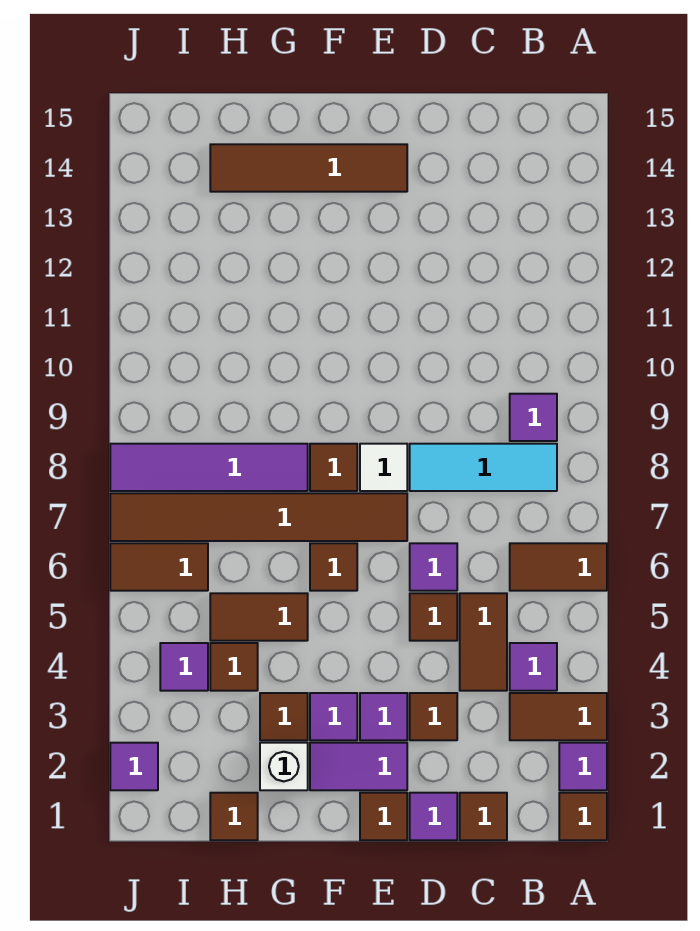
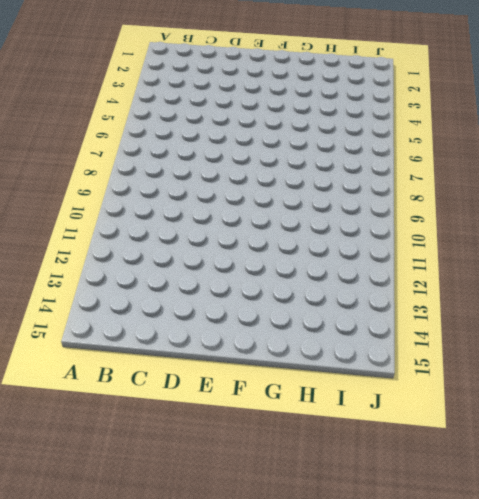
none -> brown 1x1 tile [559,793,607,840]
none -> purple 1x1 tile [559,743,607,790]
none -> brown 1x2 tile [510,693,607,740]
none -> brown 1x2 tile [510,543,607,591]

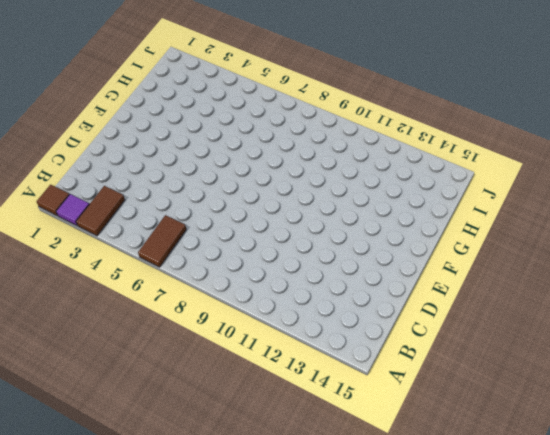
none -> purple 1x1 tile [510,643,557,691]
none -> cyan 1x3 tile [410,444,557,491]
none -> purple 1x1 tile [510,394,557,441]
none -> brown 1x1 tile [460,793,507,840]

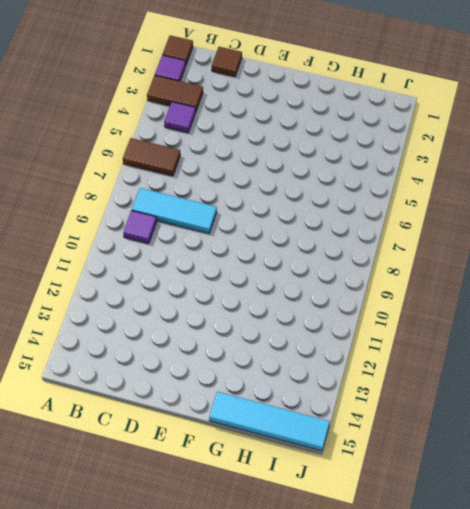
cyan 1x4 tile [209,392,330,451] -> none
none -> brown 1x2 tile [460,593,507,691]
none -> purple 1x1 tile [410,793,457,840]
none -> brown 1x1 tile [410,693,457,740]
none -> brown 1x1 tile [410,593,457,641]

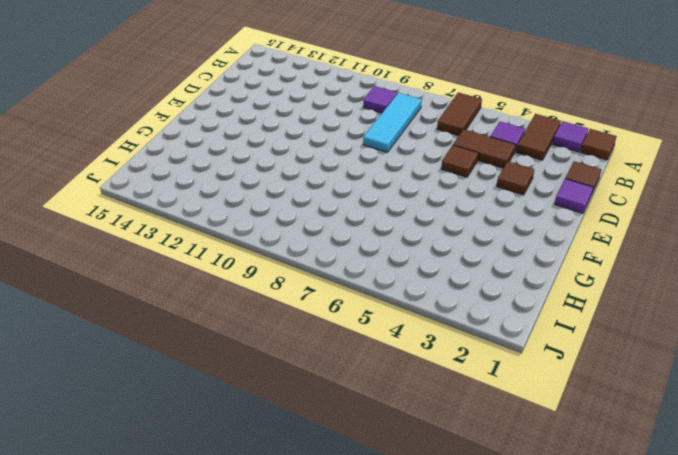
none -> purple 1x1 tile [410,543,457,591]
none -> brown 1x1 tile [360,793,407,840]
none -> purple 1x2 tile [310,743,407,790]
none -> purple 1x1 tile [360,693,407,740]

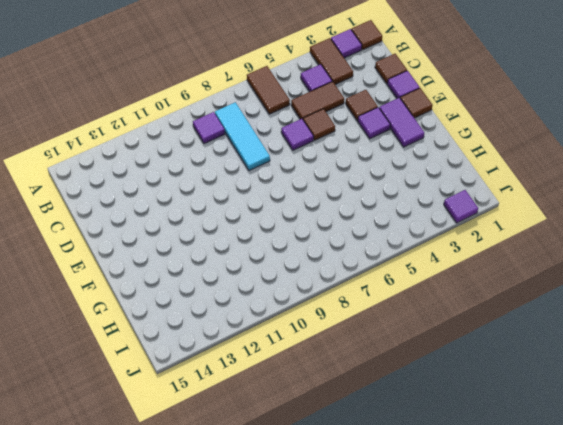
none -> brown 1x6 tile [110,493,407,541]
none -> white 1x1 tile [360,444,407,491]
none -> brown 1x4 tile [210,144,407,192]
none -> purple 1x1 tile [310,693,357,740]

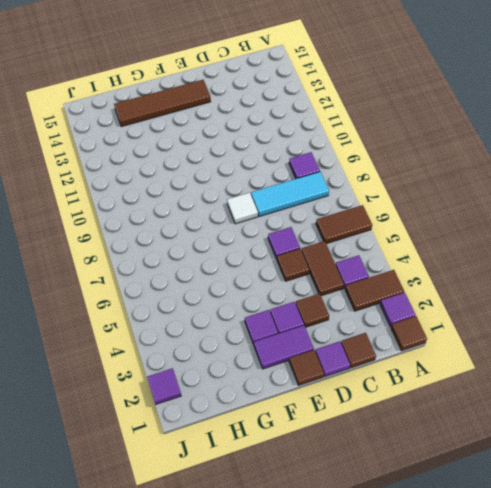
none -> brown 1x6 tile [110,493,407,541]
none -> brown 1x1 tile [310,543,357,591]
none -> brown 1x1 tile [310,444,357,491]
none -> white 1x1 brick [260,743,308,790]

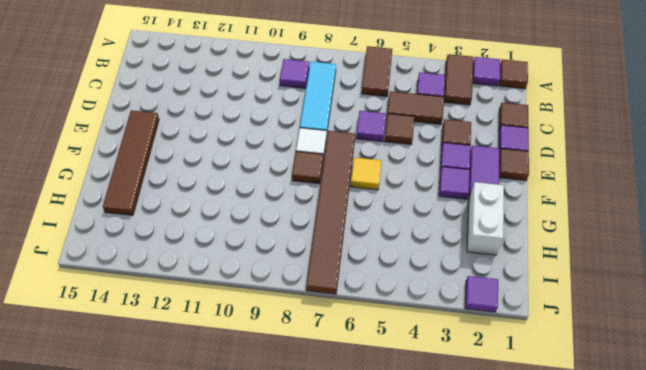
yellow 1x1 tile [351,158,382,190] -> brown 1x1 tile [310,543,357,591]
white 1x2 brick [467,182,504,255] -> white 1x1 brick [260,743,308,790]
none -> brown 1x1 tile [260,693,308,740]
none -> brown 1x2 tile [210,593,308,641]
none -> purple 1x4 tile [110,444,308,491]
none -> brown 1x1 tile [210,793,258,840]

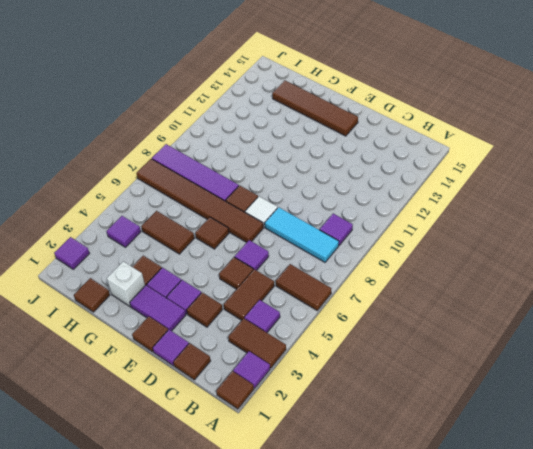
none -> brown 1x1 tile [210,643,258,691]
none -> brown 1x2 tile [110,543,208,591]

